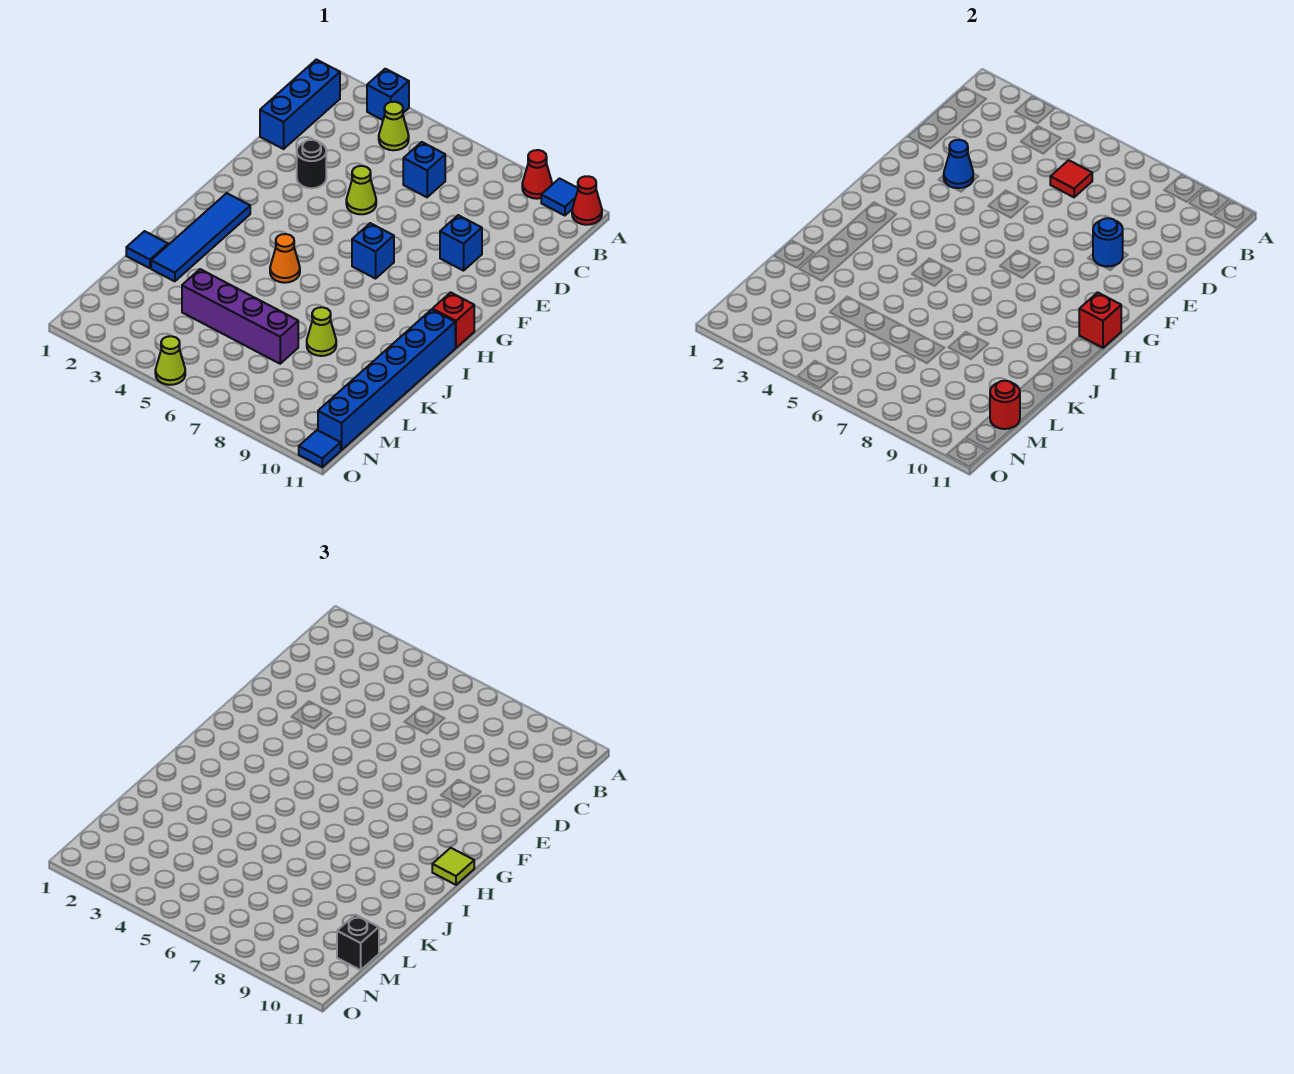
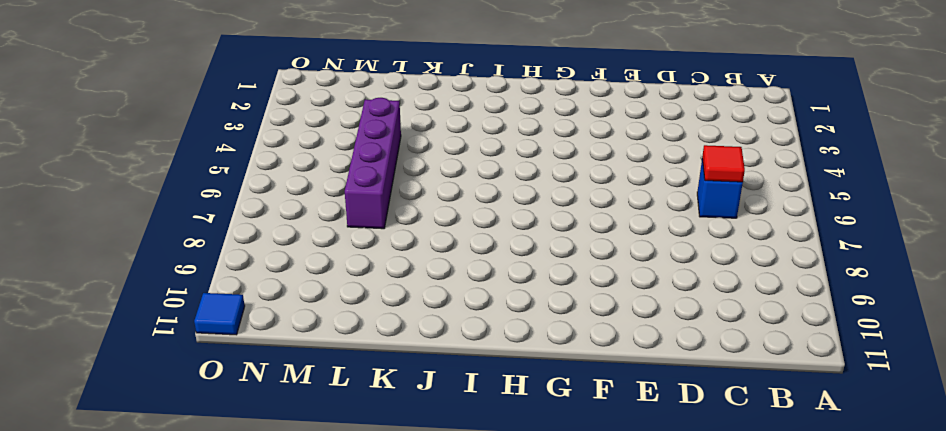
none -> blue 1x1 brick [367,69,409,120]
none -> red 1x1 cone [522,150,552,199]
none -> blue 1x1 tile [541,179,578,216]

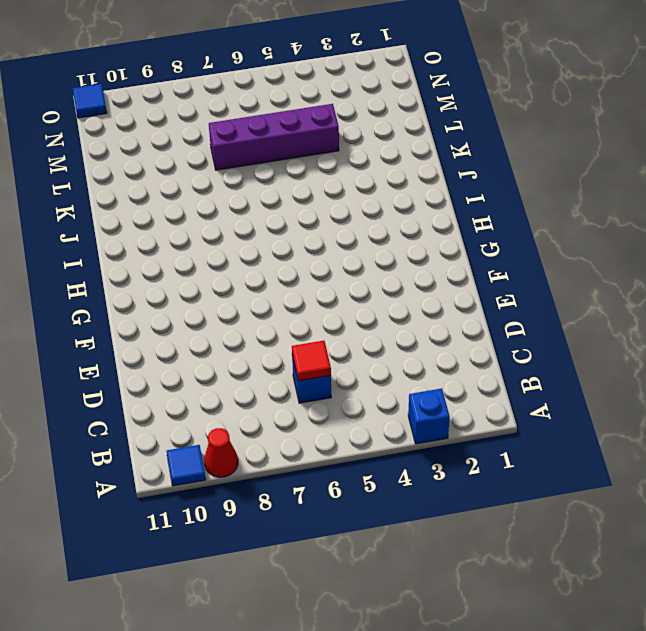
none -> red 1x1 cone [572,176,602,225]
none -> blue 1x3 brick [260,60,340,149]
none -> lime 1x1 cone [379,102,409,150]

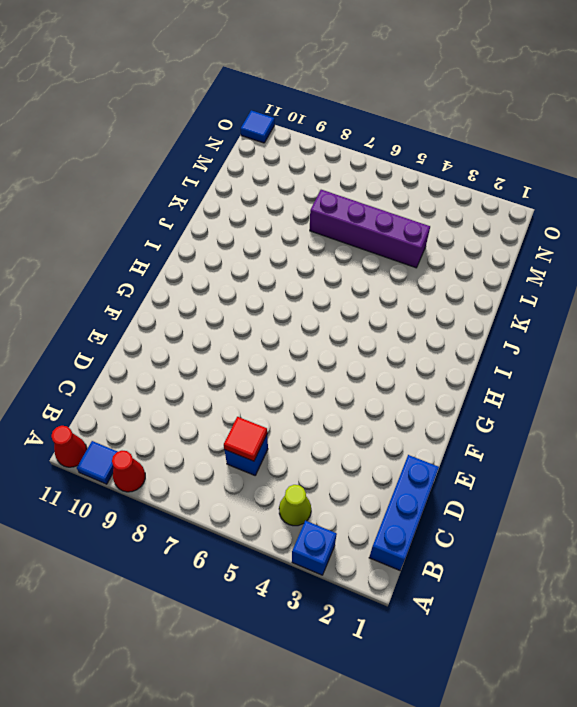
none -> black 1x1 round brick [297,140,326,188]
none -> lime 1x1 cone [346,166,376,214]
none -> blue 1x1 brick [440,215,482,271]

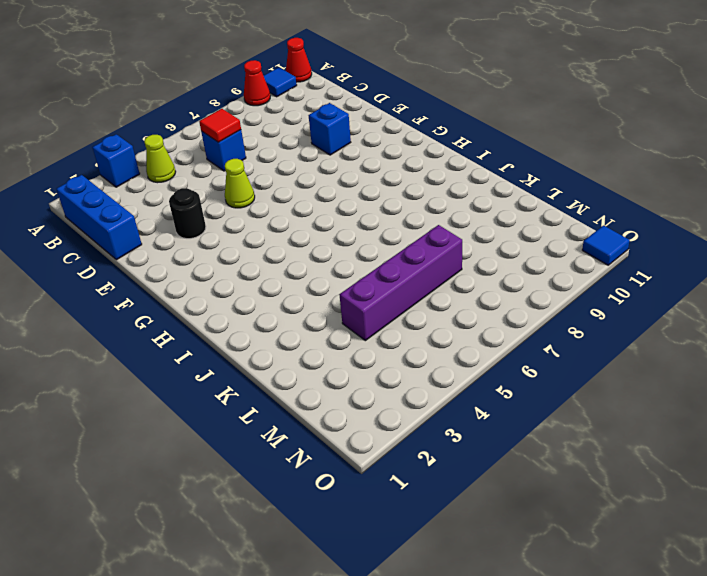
none -> blue 1x1 brick [352,223,394,279]
none -> blue 1x4 tile [151,193,250,281]
none -> red 1x1 brick [432,292,474,348]

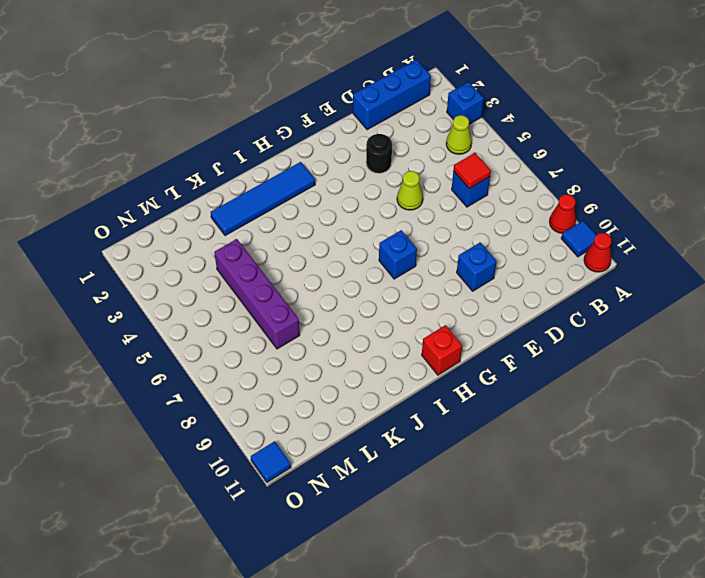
none -> orange 1x1 cone [270,234,300,283]
none -> blue 1x6 brick [318,310,455,450]
none -> blue 1x1 tile [126,231,168,268]

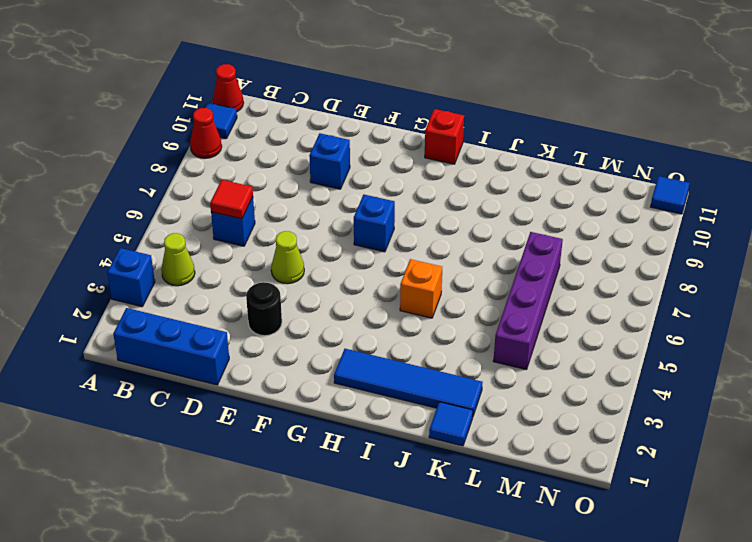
orange 1x1 brick [400,259,442,318] -> orange 1x1 cone [270,234,300,283]
none -> blue 1x6 brick [318,310,455,450]
none -> lime 1x1 cone [307,307,336,356]
none -> lime 1x1 cone [155,336,185,385]

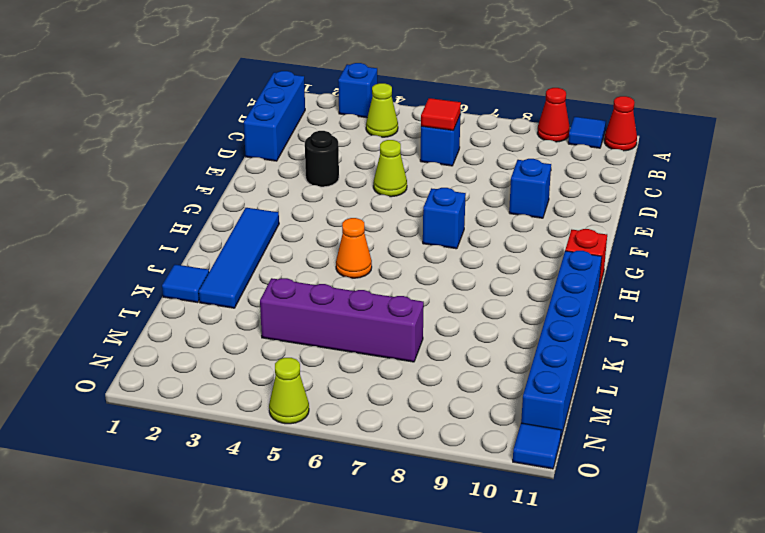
none -> lime 1x1 cone [307,307,336,356]
none -> blue 1x1 cone [944,140,973,188]
none -> blue 1x1 round brick [1093,218,1123,267]

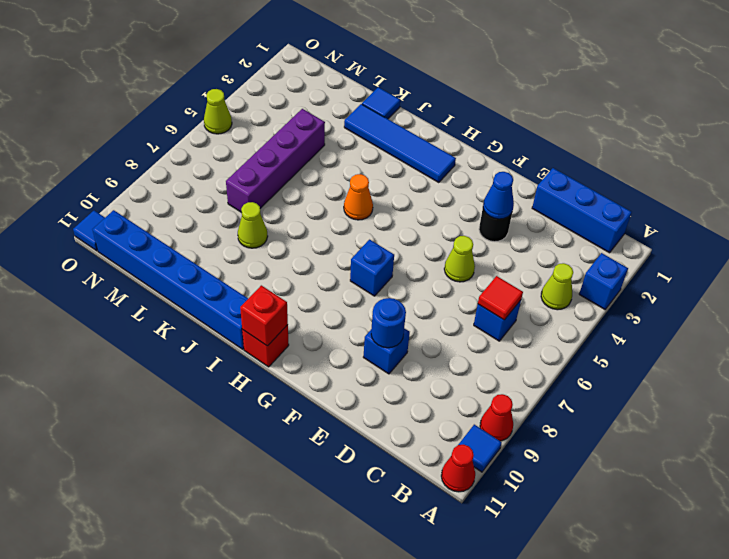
none -> red 1x1 round brick [990,381,1020,429]
none -> lime 1x1 tile [432,848,474,885]
none -> black 1x1 brick [337,915,379,970]

